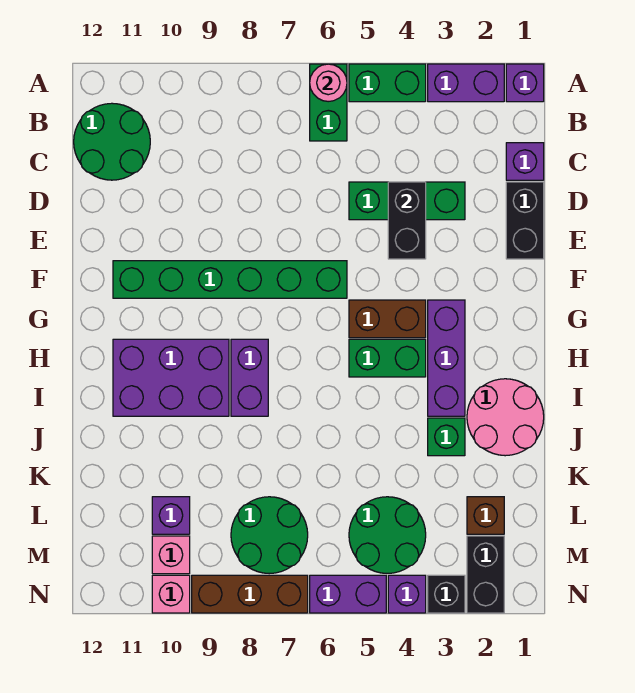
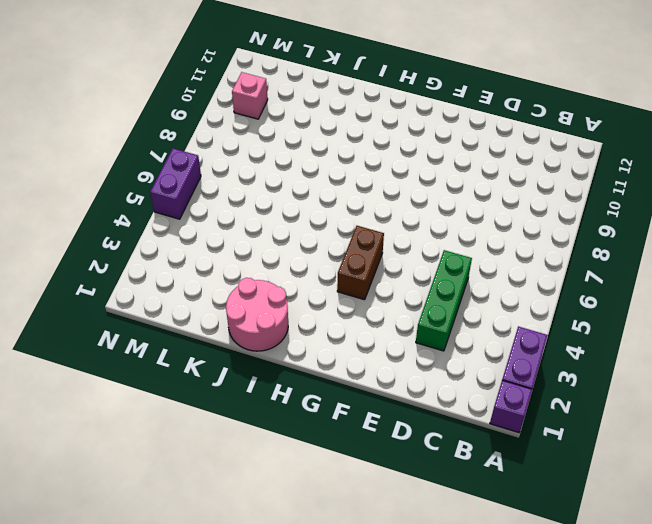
none -> green 1x2 brick [349,64,426,102]
none -> green 1x2 brick [310,64,347,141]
none -> green 2x2 round brick [74,103,150,180]

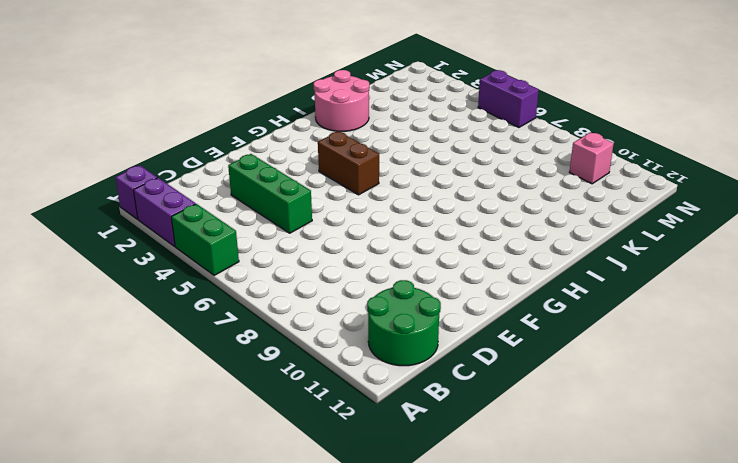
none -> green 1x2 brick [310,64,347,141]
none -> purple 1x1 brick [506,143,544,180]
none -> black 1x2 brick [506,182,544,259]

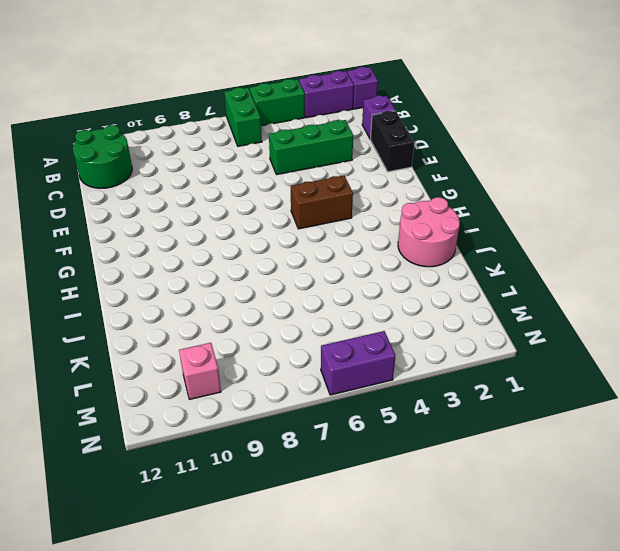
none -> green 1x6 brick [113,261,347,298]
none -> purple 1x3 brick [428,300,465,416]
none -> green 1x2 brick [349,339,426,377]

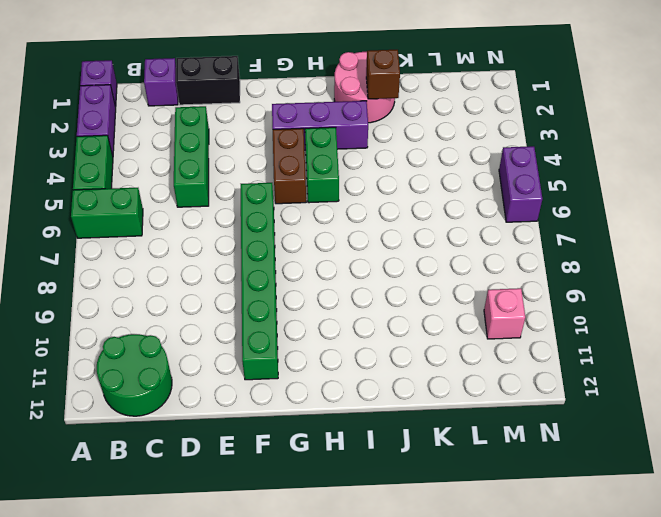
brown 1x1 brick [366,50,400,99] -> brown 1x1 brick moved to [467,497,504,534]
none -> purple 1x2 brick [231,339,268,416]
none -> purple 2x3 brick [113,339,229,416]
none -> green 1x1 brick [428,418,465,456]

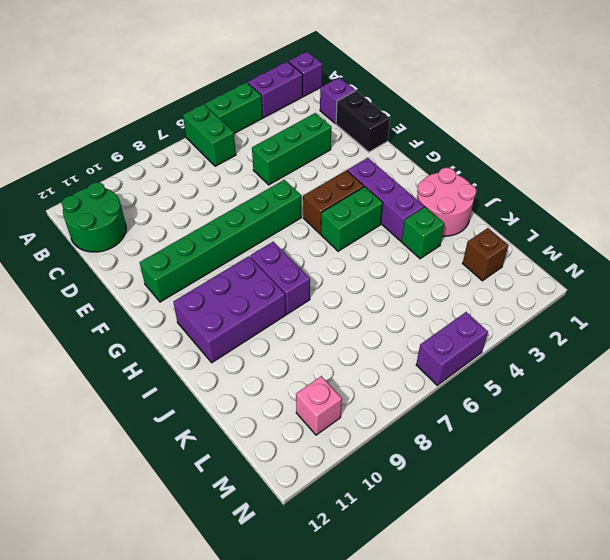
none -> green 2x2 round brick [349,497,426,574]
none -> green 2x2 round brick [231,497,308,574]
none -> purple 1x1 brick [152,497,190,534]

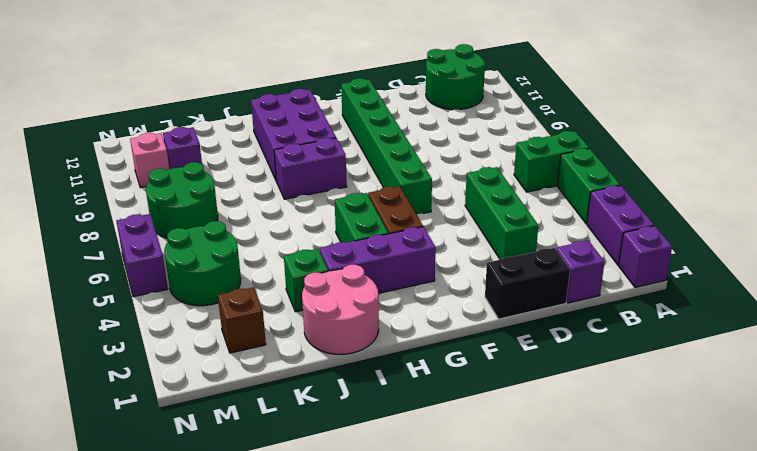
none -> black 1x2 brick [467,536,504,613]
none -> black 1x1 brick [428,575,465,613]
none -> purple 1x1 brick [388,575,426,613]

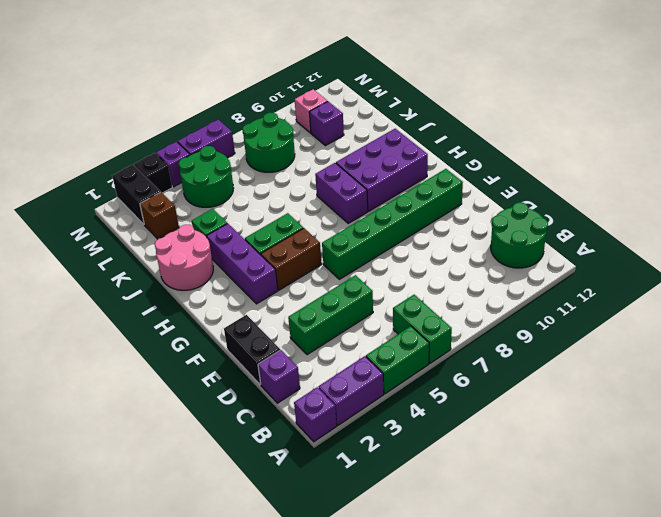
none -> brown 1x3 brick [192,575,308,613]
none -> pink 1x1 brick [152,575,190,613]
none -> pink 1x1 round brick [310,64,347,102]

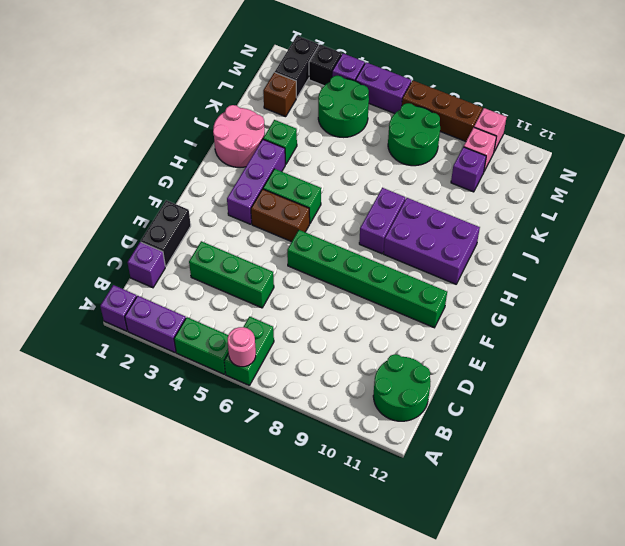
none -> black 1x2 brick [388,182,426,259]

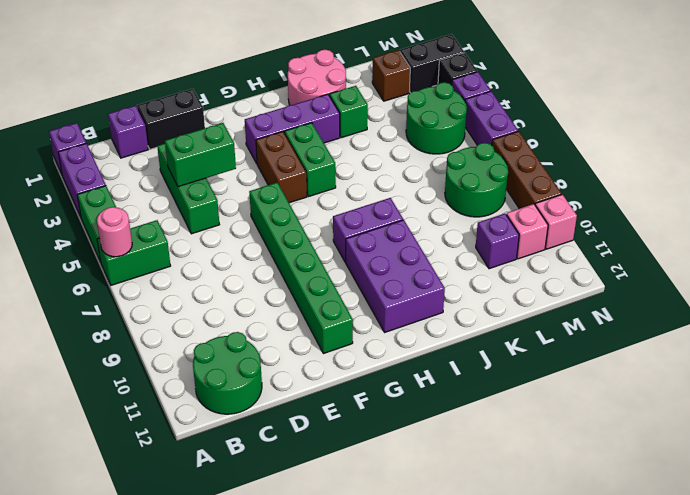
green 1x2 brick [165,123,236,187] -> black 1x2 brick [388,182,426,259]

